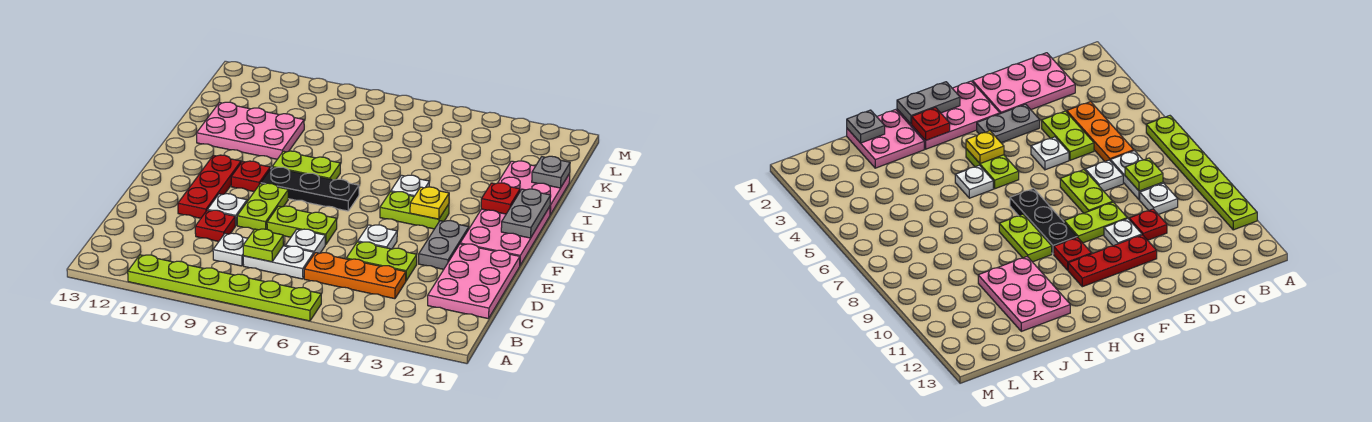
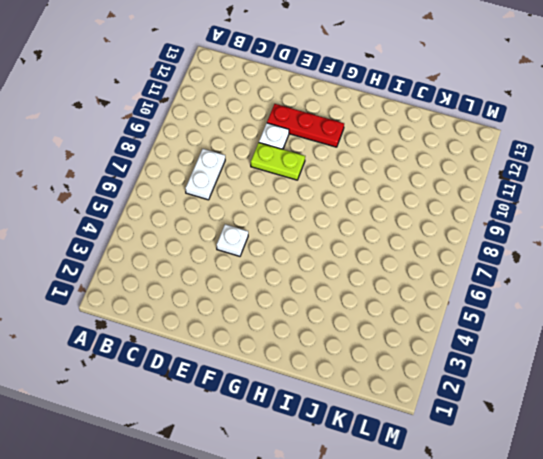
none -> lime 1x6 plate [128,255,321,321]
none -> pink 2x3 plate [428,244,520,319]
none -> orange 1x3 plate [304,253,406,299]

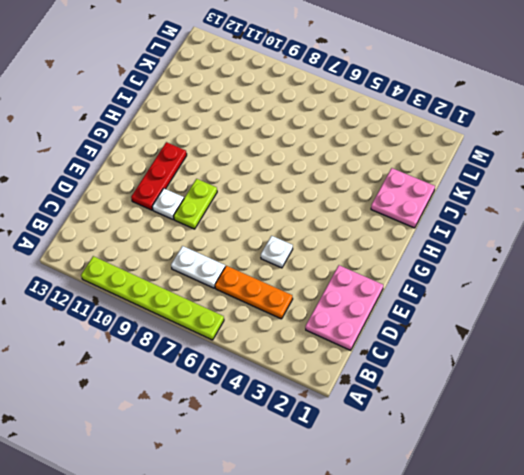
none -> white 1x1 plate [213,233,248,266]
none -> lime 1x2 plate [346,242,417,281]
none -> white 1x1 plate [286,229,325,254]

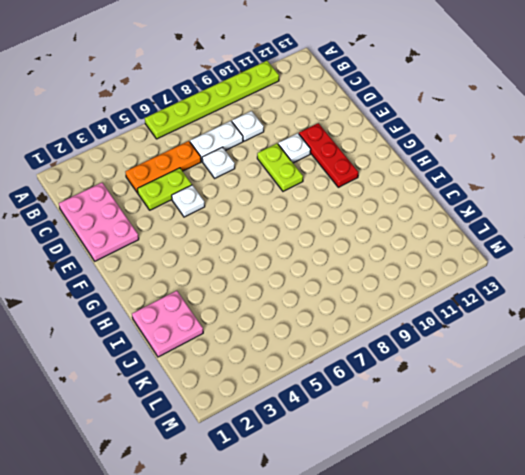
none -> red 1x1 plate [195,210,235,241]
none -> grey 1x2 plate [419,221,469,269]
none -> lime 1x2 plate [267,206,337,245]

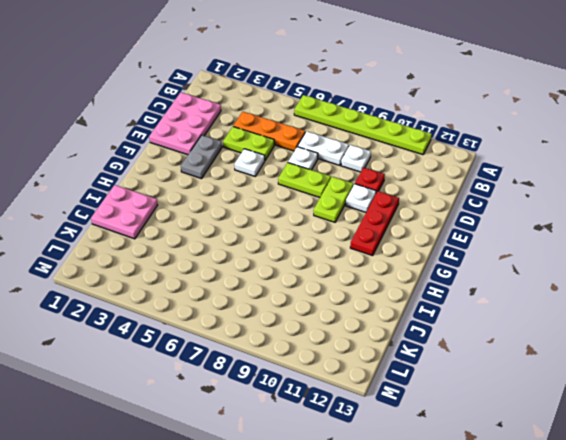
none -> pink 2x3 plate [460,207,550,265]
none -> lime 1x2 plate [380,192,449,229]
none -> black 1x3 plate [261,167,359,211]

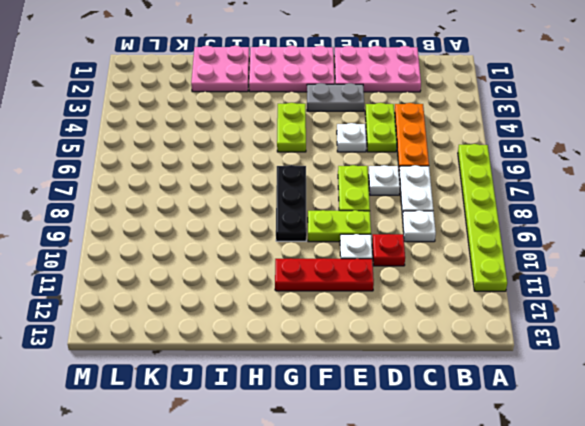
none -> red 1x1 plate [231,161,270,191]
none -> white 1x1 plate [391,175,430,196]
none -> lime 1x2 plate [273,151,340,180]

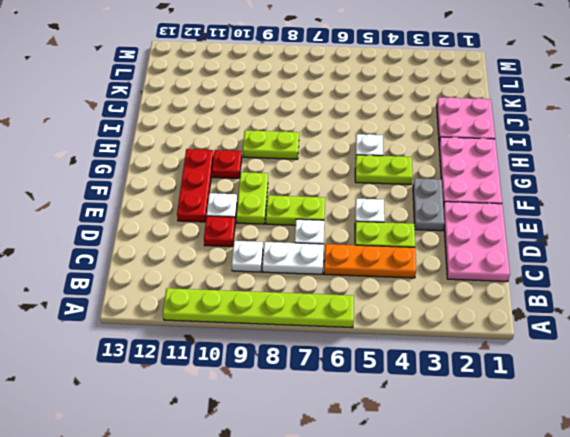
none -> black 1x3 plate [261,167,359,211]
none -> pink 2x3 plate [197,102,304,159]
none -> lime 1x1 plate [243,229,284,262]

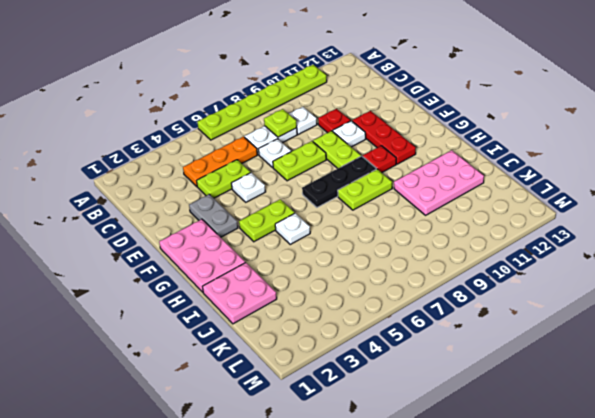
none -> pink 2x3 plate [428,244,520,319]
none -> grey 1x2 plate [501,189,551,238]
none -> yellow 1x1 plate [410,187,449,219]

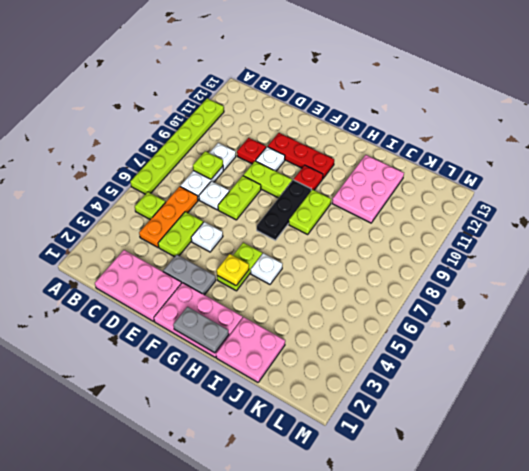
lime 1x1 plate [135,192,165,219] -> none
none -> red 1x1 plate [481,183,520,214]
none -> grey 1x1 plate [532,156,570,188]

